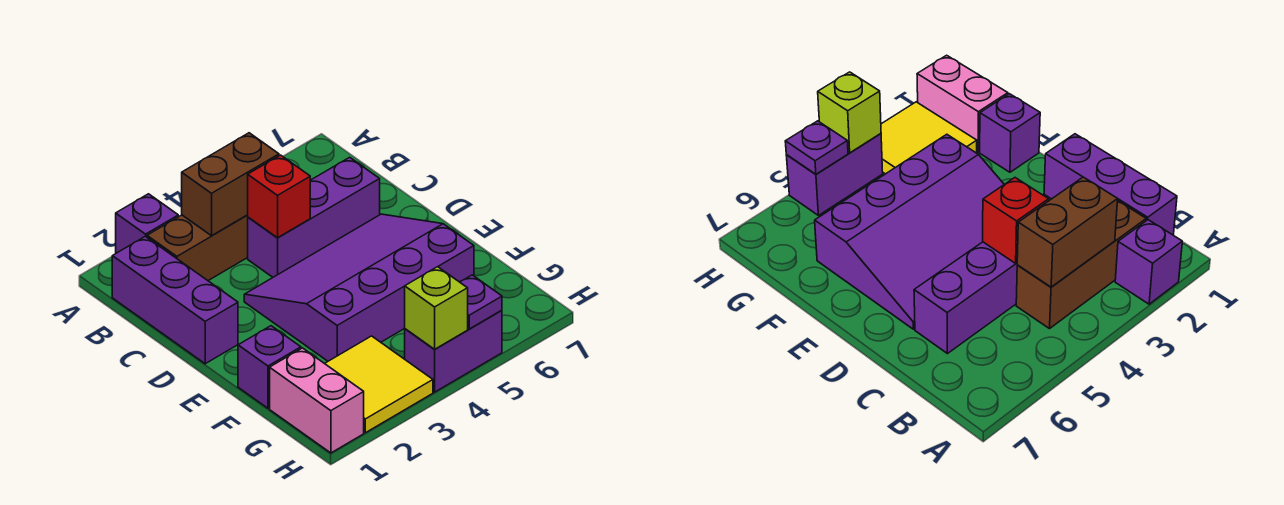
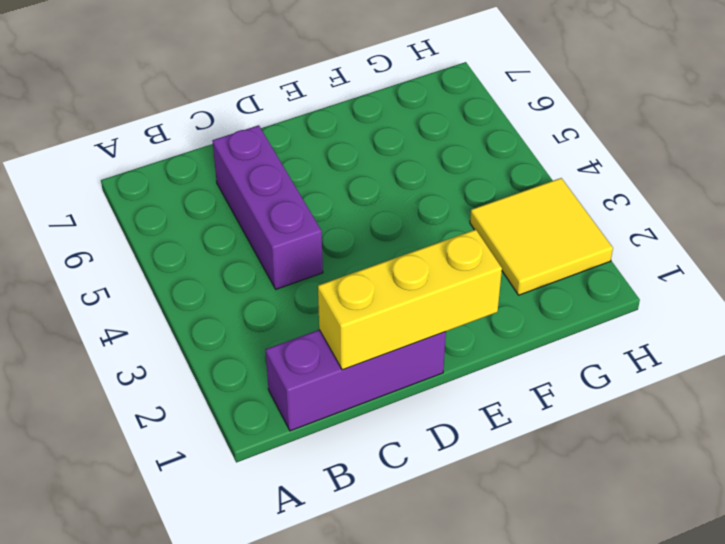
yellow 1x3 brick [318,230,502,370] -> none
none -> purple 1x1 brick [116,194,178,253]
none -> brown 1x3 brick [147,215,248,280]
none -> purple 3x4 slope [244,214,474,361]

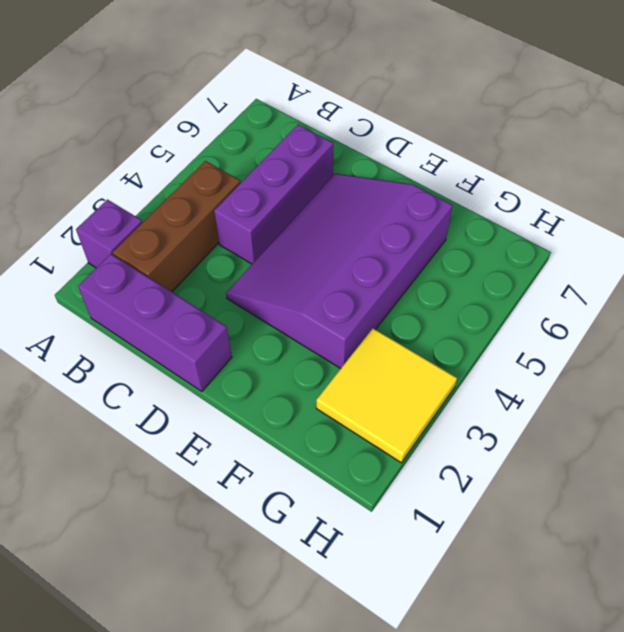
none -> purple 1x1 brick [238,326,301,408]
none -> pink 1x2 brick [270,348,364,453]
none -> purple 1x2 brick [405,310,502,392]

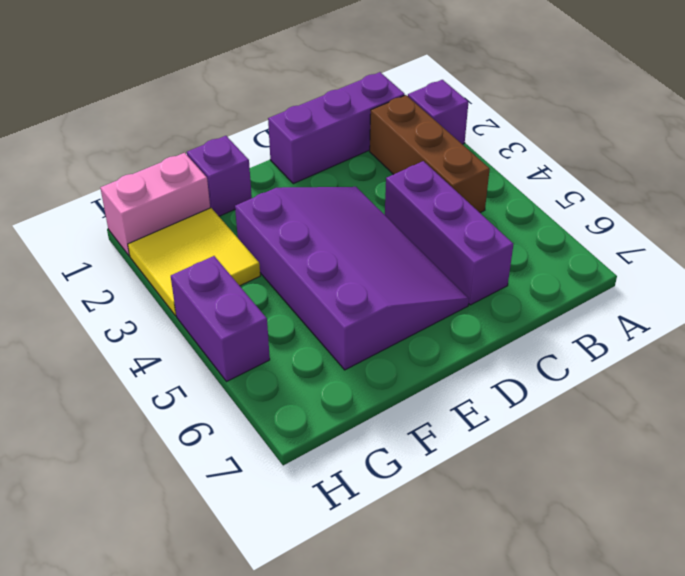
none -> brown 1x2 brick [182,133,279,236]
none -> red 1x1 brick [248,155,310,238]
none -> lime 1x1 brick [405,267,468,349]

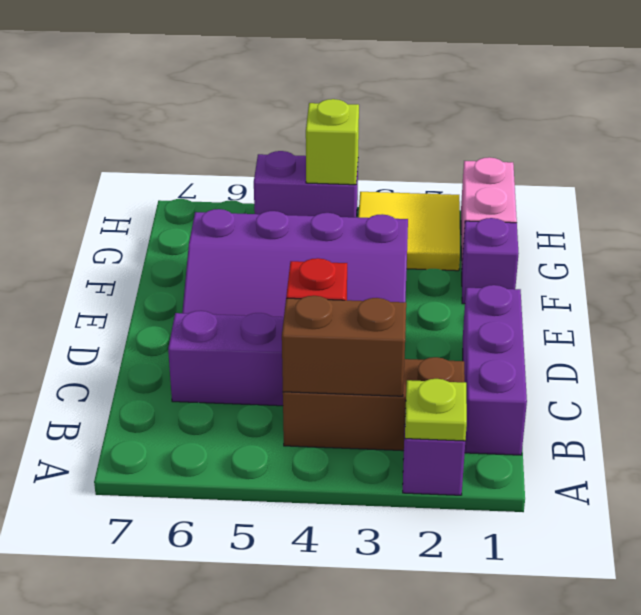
lime 1x1 plate [405,379,467,441] -> none
none -> purple 1x1 plate [460,275,502,329]

